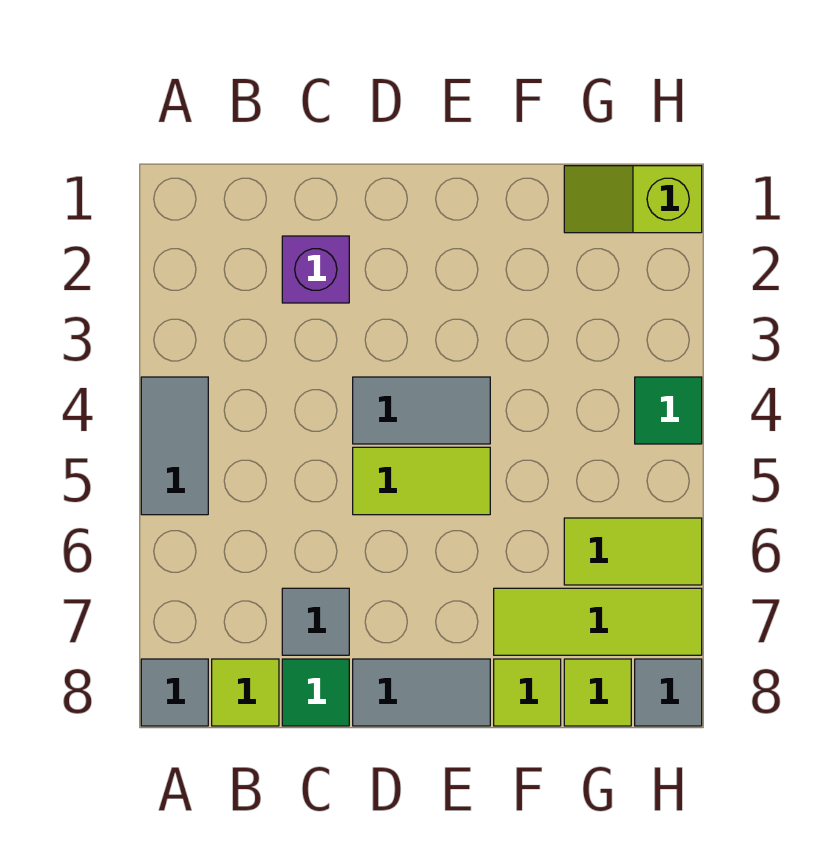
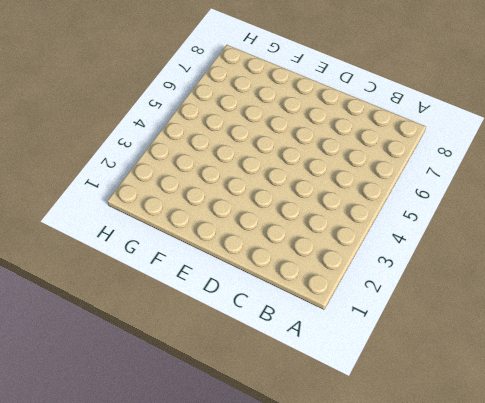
none -> grey 1x2 tile [141,377,208,515]
none -> grey 1x1 tile [141,659,208,726]
none -> lime 1x1 tile [212,659,279,726]

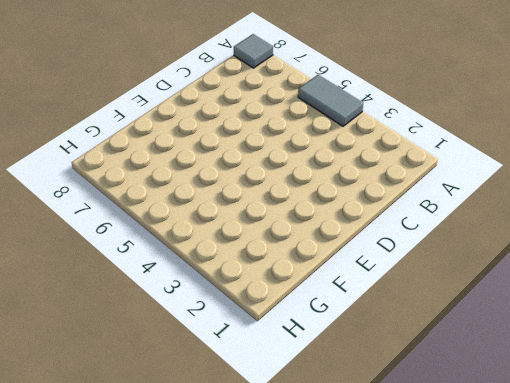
none -> lime 1x1 tile [212,659,279,726]
none -> purple 1x1 brick [282,236,349,303]
none -> grey 1x1 tile [282,588,349,655]

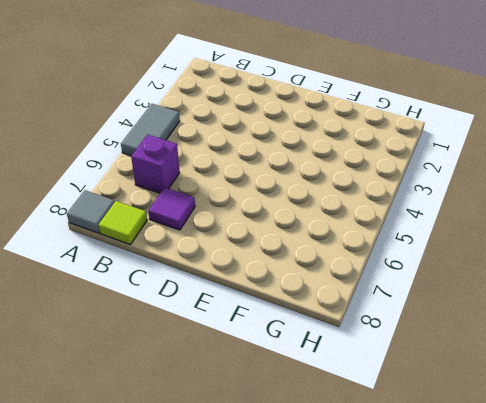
purple 1x1 brick [131,135,180,193] -> purple 1x1 brick moved to [282,236,349,303]
purple 1x1 tile [148,187,195,230] -> grey 1x1 tile [282,588,349,655]
none -> green 1x1 tile [282,659,349,726]
none -> grey 1x2 tile [353,377,490,444]
none -> lime 1x2 tile [353,447,490,515]

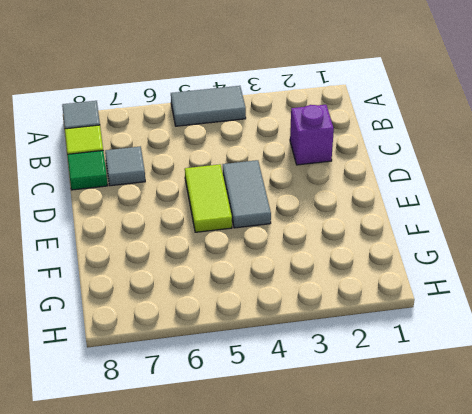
none -> grey 1x2 tile [353,659,490,726]
none -> lime 1x3 tile [494,588,702,655]
none -> lime 1x1 tile [494,659,561,726]

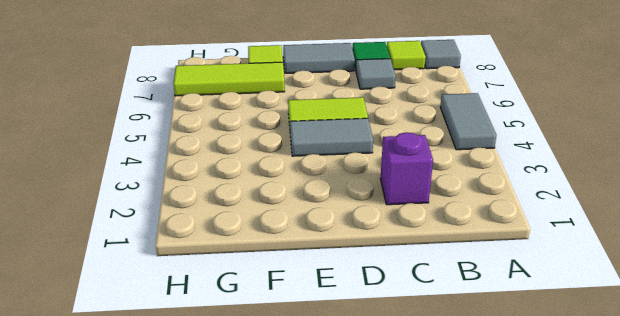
none -> lime 1x2 slope [564,166,702,233]
none -> lime 1x2 tile [564,518,702,585]
none -> lime 1x1 tile [564,659,631,726]

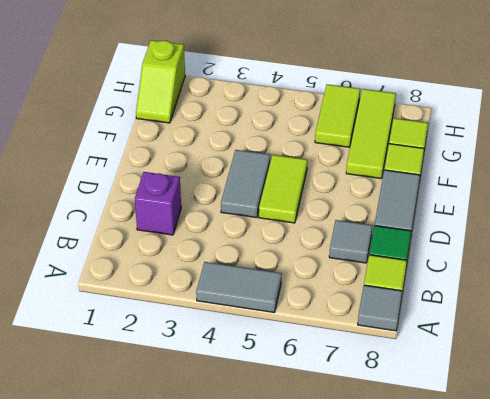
none -> green 1x1 tile [635,377,702,444]
none -> grey 1x1 tile [635,659,702,726]

